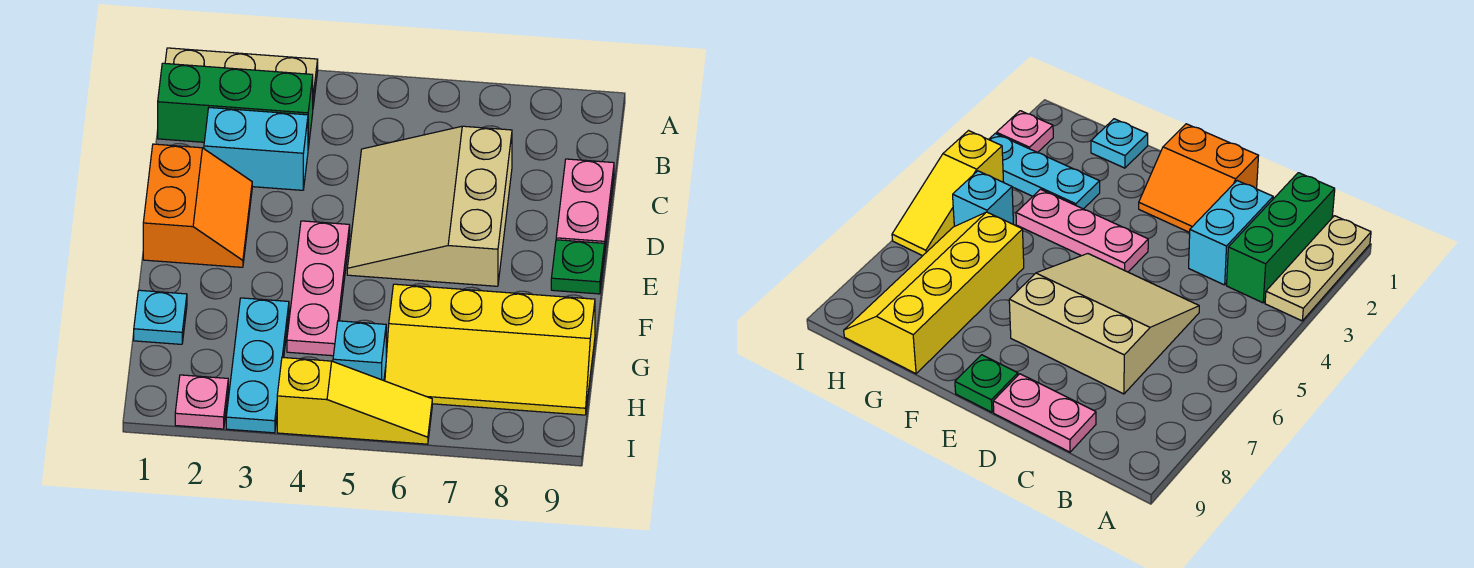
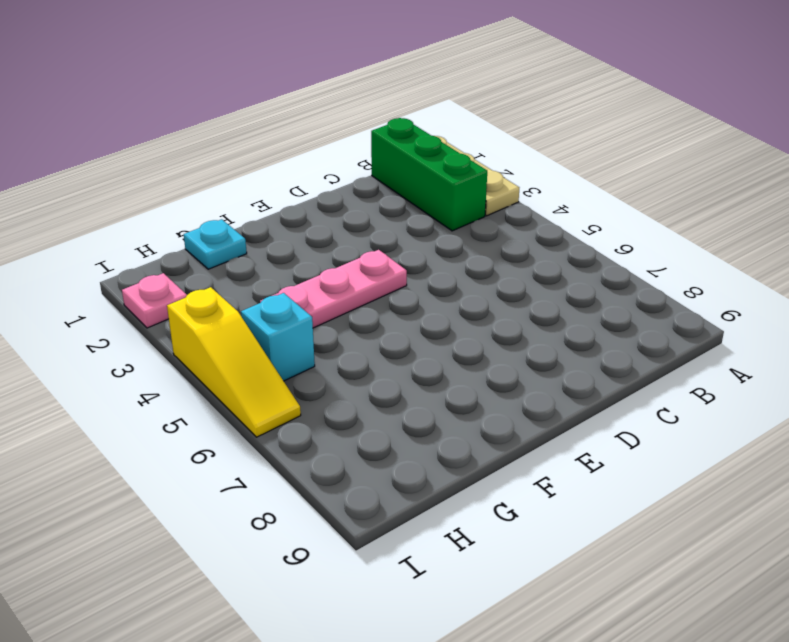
none -> cyan 1x2 brick [204,108,308,190]
none -> tan 3x3 slope [347,126,512,286]
none -> pink 1x2 plate [556,159,614,248]

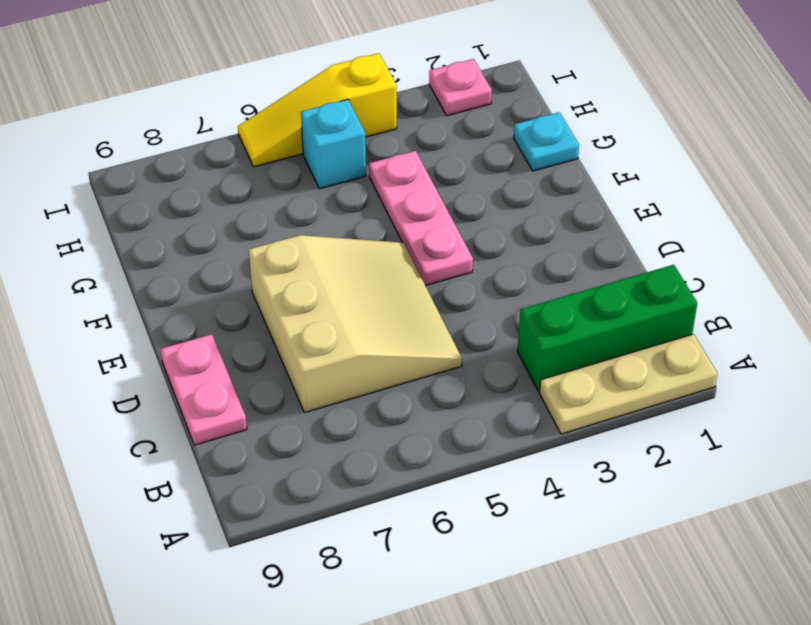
none -> cyan 1x2 brick [204,108,308,190]
none -> orange 2x2 slope [143,144,252,267]
none -> green 1x1 plate [551,240,605,294]

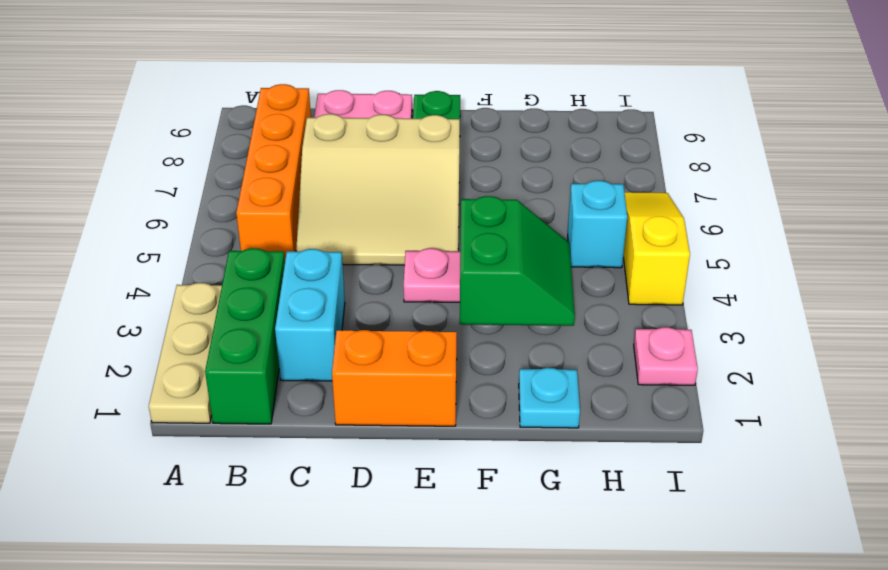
orange 1x4 brick [236,84,311,259] -> none
green 2x2 slope [460,196,575,326] -> none
none -> cyan 1x3 plate [226,298,289,433]
none -> yellow 2x4 slope [385,284,595,415]

